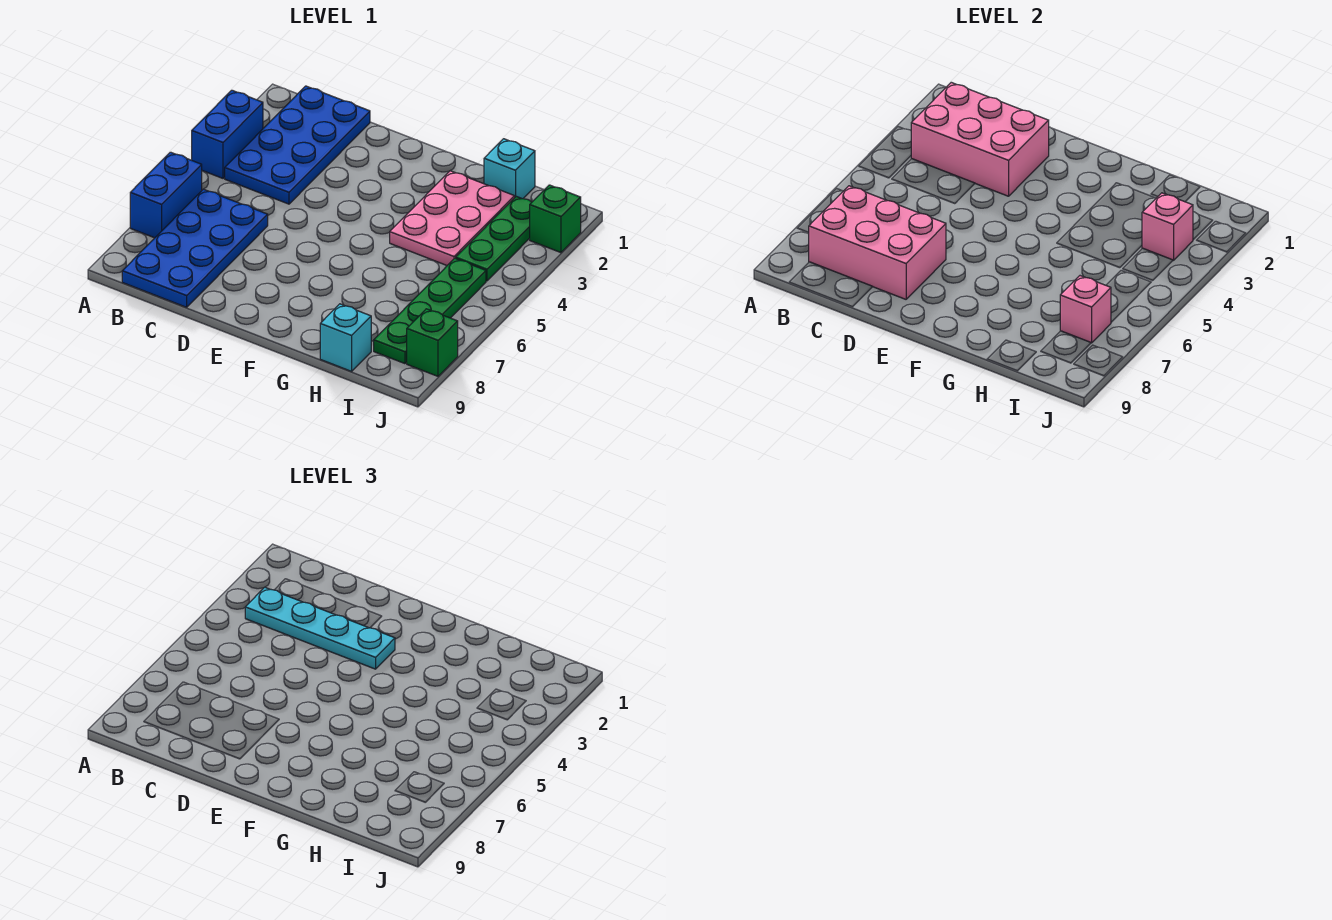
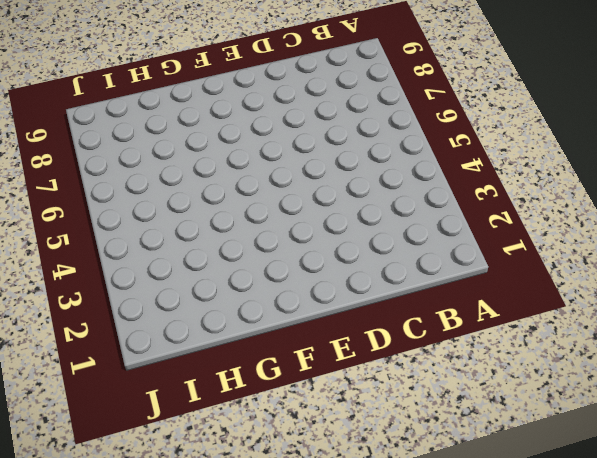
none -> blue 1x2 brick [192,90,263,178]
none -> blue 1x2 brick [130,152,202,238]
none -> blue 2x4 plate [225,86,370,204]

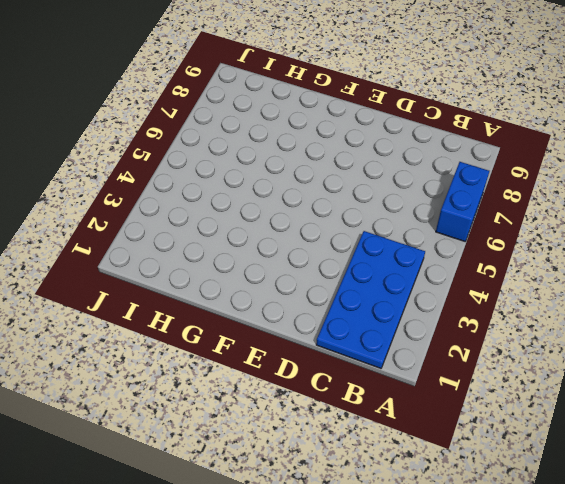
none -> blue 1x2 brick [192,90,263,178]
none -> blue 2x4 plate [122,189,268,307]
none -> pink 2x3 plate [390,171,515,265]

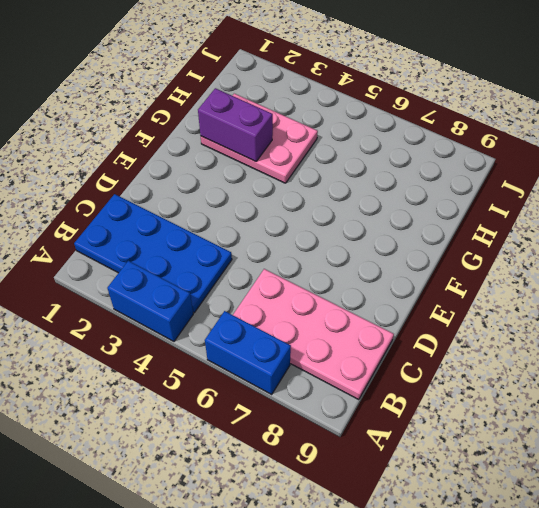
pink 2x4 plate [233,269,394,400] -> blue 2x4 plate [122,189,268,307]
purple 1x2 brick [198,88,273,161] -> none
none -> cyan 1x1 brick [484,139,535,199]
none -> cyan 1x1 brick [320,304,371,371]
none -> green 1x3 plate [456,196,532,281]

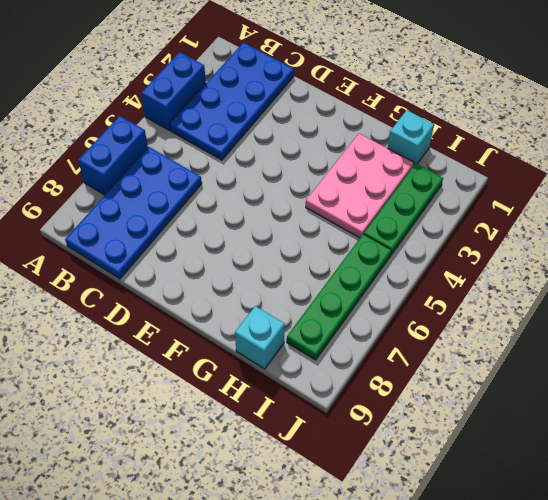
none -> green 1x1 brick [530,185,581,253]
none -> green 1x1 brick [407,309,458,376]
none -> pink 2x3 brick [911,82,1049,196]

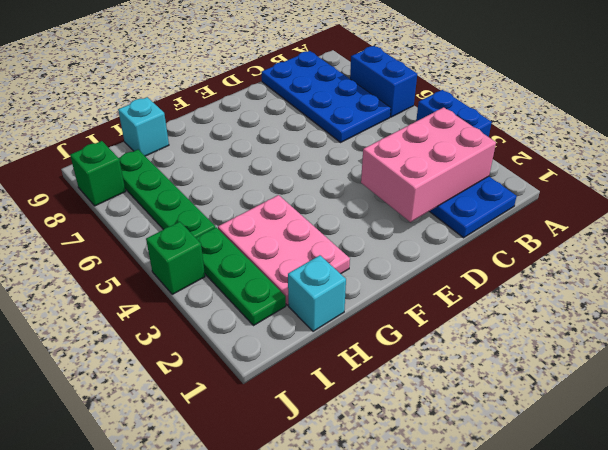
green 1x1 brick [146,222,205,294] -> green 1x1 brick moved to [530,185,581,253]
none -> pink 2x3 brick [808,186,946,299]
none -> pink 1x1 brick [1142,193,1193,260]
none -> pink 1x1 brick [1060,276,1111,343]

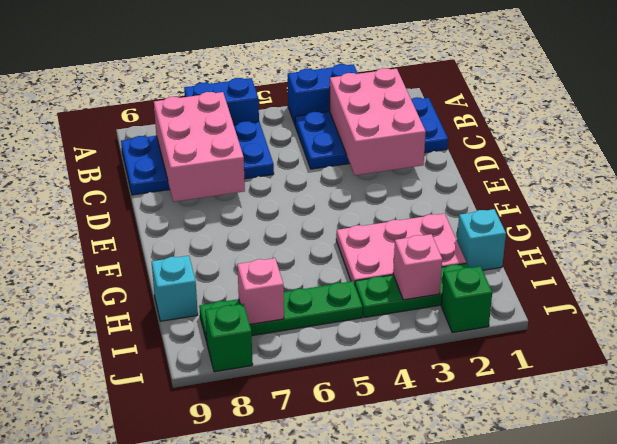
none -> cyan 1x4 plate [245,587,395,669]

